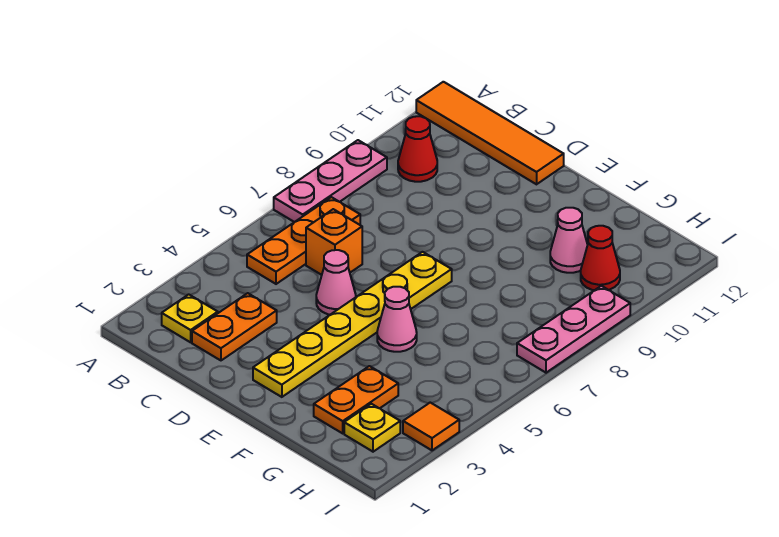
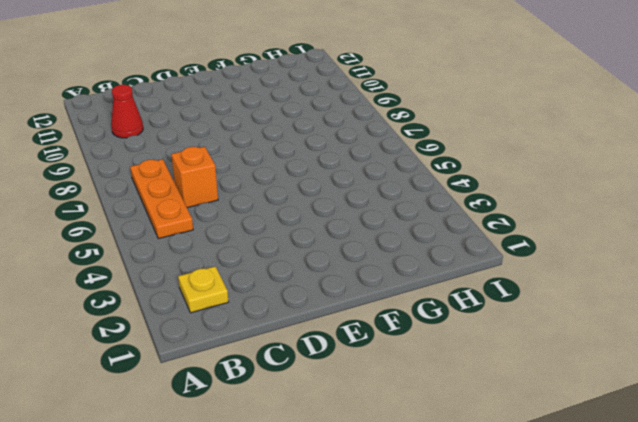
none -> pink 1x3 plate [274,140,387,222]
none -> orange 1x4 tile [416,82,564,184]
none -> orange 1x2 plate [192,293,277,360]

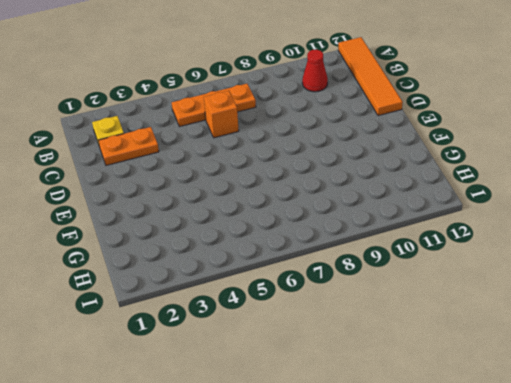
none -> pink 1x3 plate [274,140,387,222]
none -> pink 1x1 cone [316,250,356,315]
none -> yellow 1x6 plate [253,252,452,397]

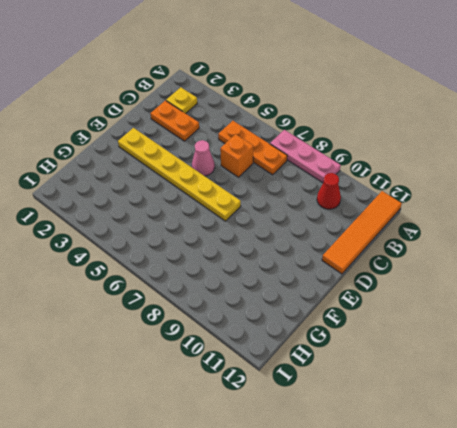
none -> pink 1x1 cone [377,287,417,352]
none -> orange 1x2 plate [314,366,398,433]
none -> pink 1x1 cone [550,208,588,273]

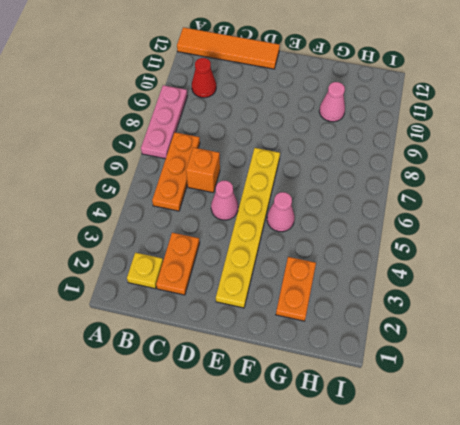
none -> yellow 1x1 plate [344,404,400,452]
none -> red 1x1 cone [581,226,620,290]
none -> orange 1x1 tile [403,403,459,450]

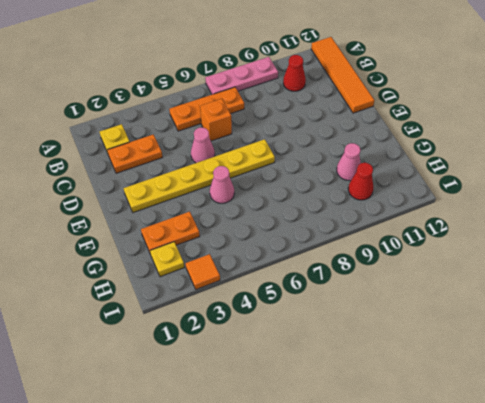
none -> pink 1x3 plate [517,286,630,373]

